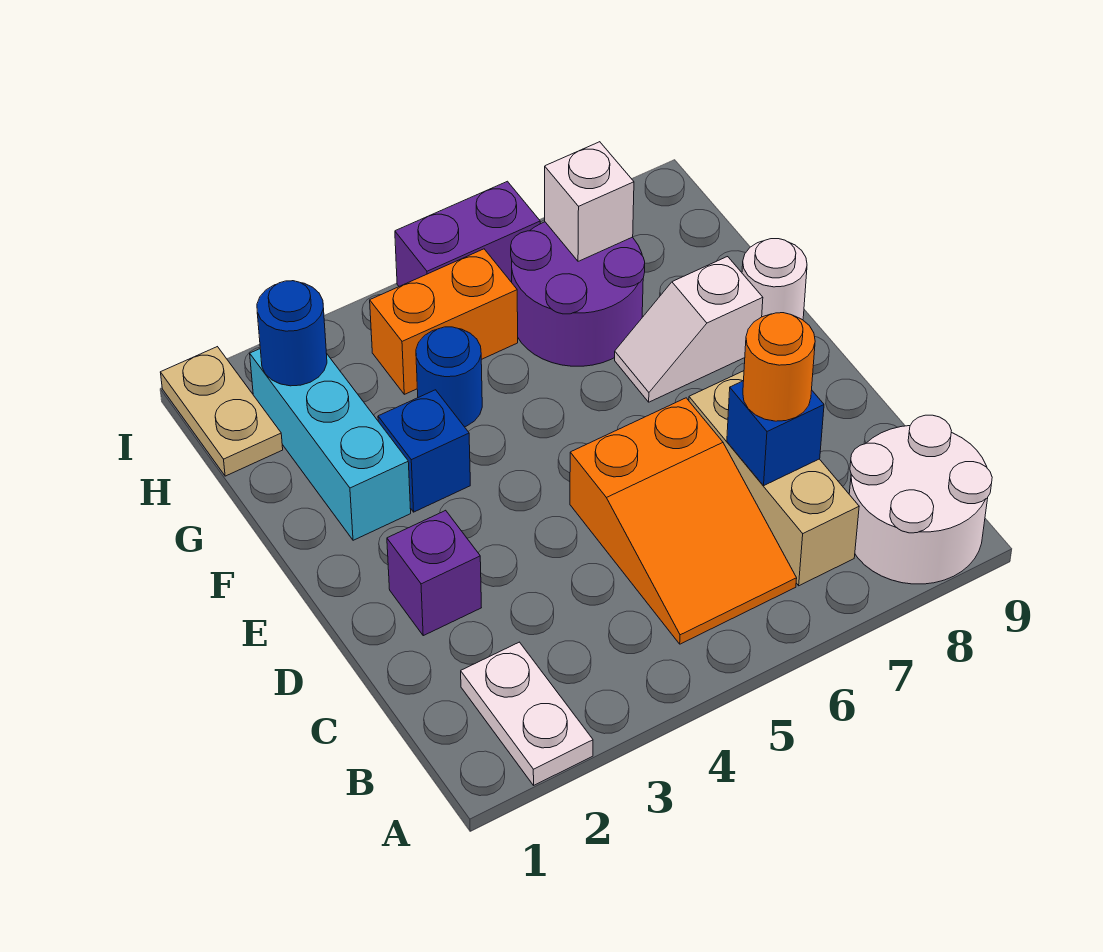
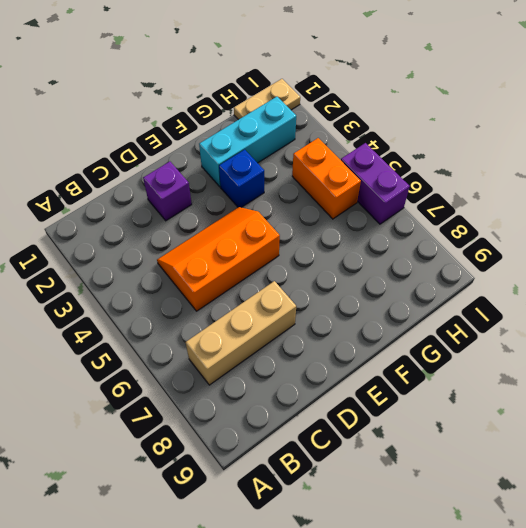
orange 2x3 slope [157,207,280,311] -> orange 2x3 slope turned to [570,398,797,644]
none -> white 1x2 plate [461,642,593,785]
none -> white 2x2 round brick [849,415,992,584]
none -> white 1x2 slope [615,257,763,402]

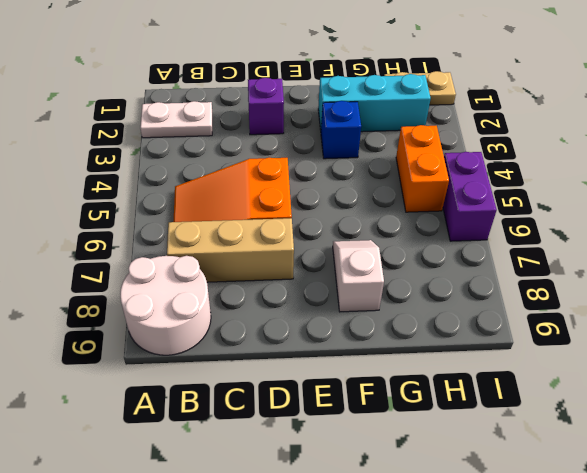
none -> white 1x1 round brick [742,239,807,320]
none -> blue 1x1 round brick [416,327,482,427]
none -> purple 2x2 round brick [511,222,645,366]

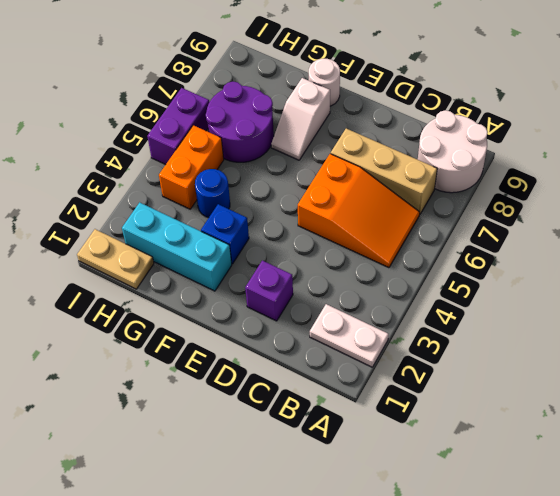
none -> blue 1x1 brick [727,381,824,485]
none -> blue 1x1 round brick [257,281,327,386]
none -> white 1x1 brick [545,142,634,261]

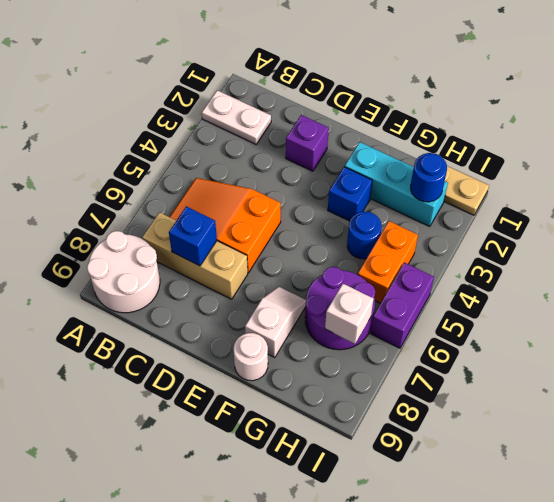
none -> orange 1x1 round brick [743,313,815,421]

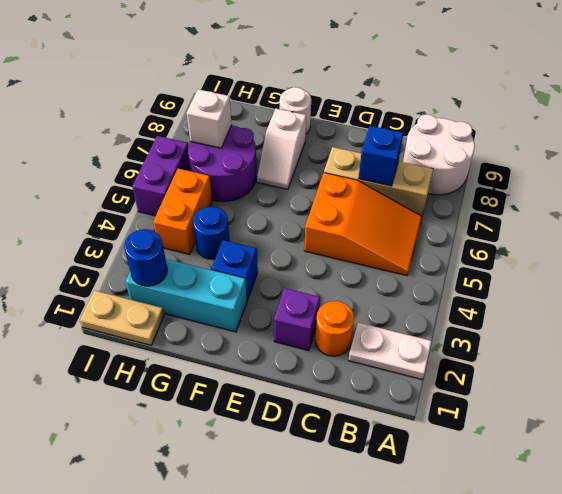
orange 1x1 round brick [315,301,354,356] -> orange 1x1 round brick moved to [743,313,815,421]

